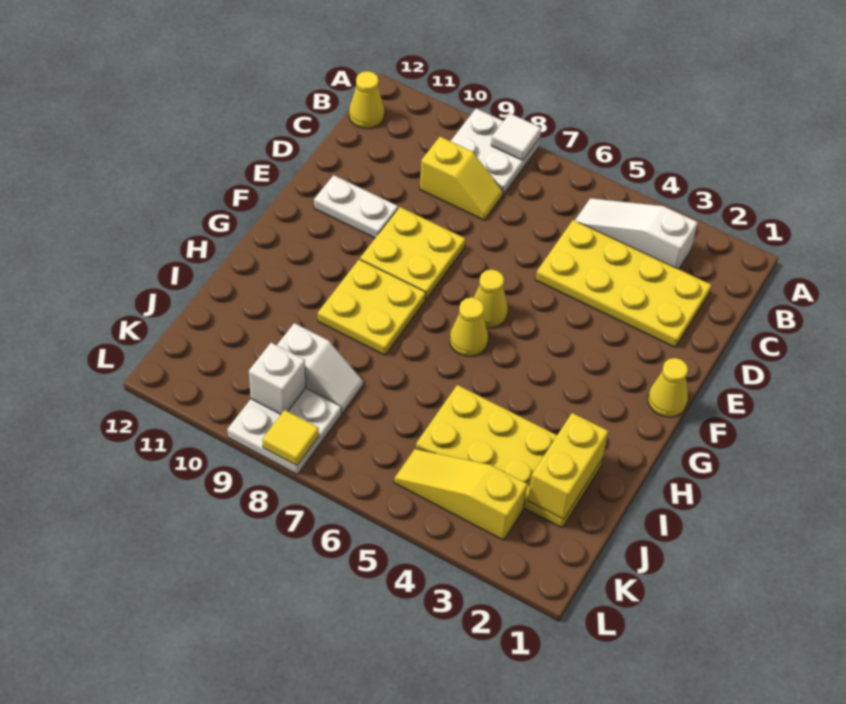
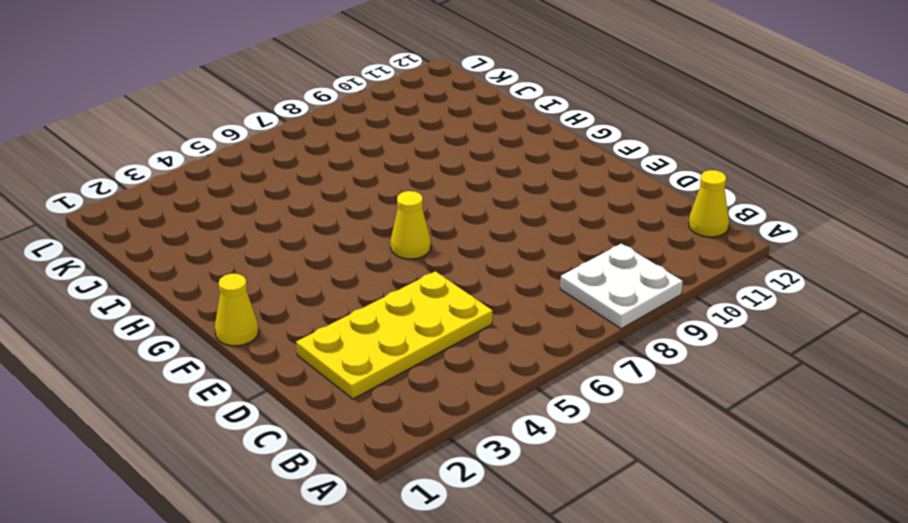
none -> white 1x3 slope [575,198,698,269]
none -> yellow 1x2 slope [420,137,503,220]
none -> yellow 2x2 plate [360,207,465,300]

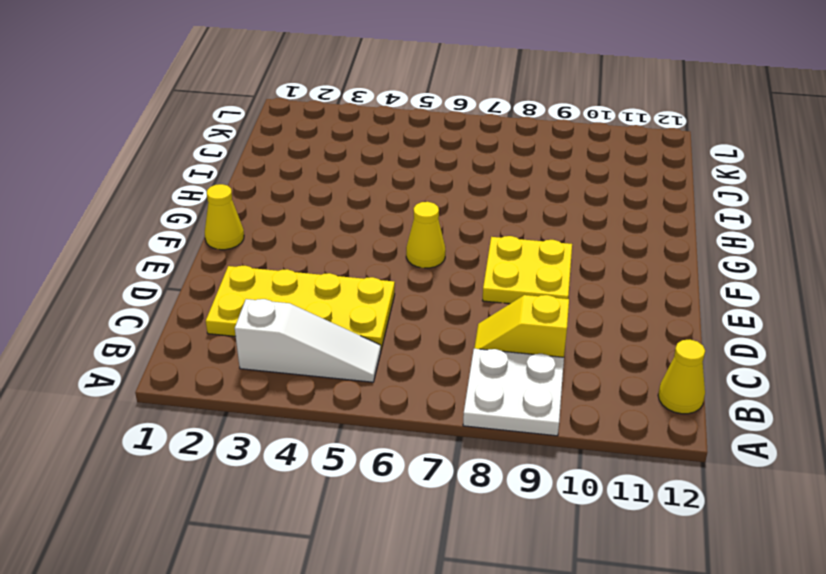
none -> white 1x2 plate [314,175,398,238]
none -> yellow 1x1 cone [450,297,488,356]
none -> yellow 2x2 plate [318,259,426,355]

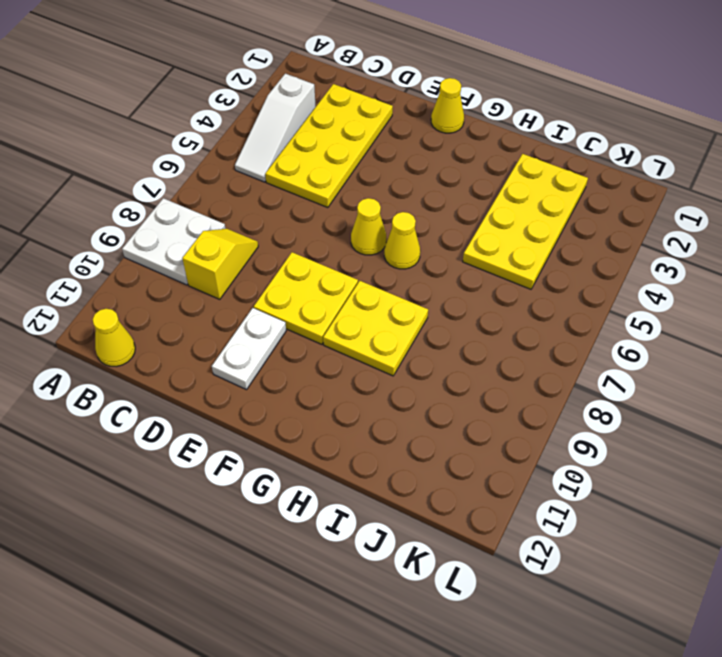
none -> white 1x2 slope [277,323,363,413]
none -> yellow 1x3 slope [394,449,527,540]
none -> white 2x2 plate [227,388,341,474]

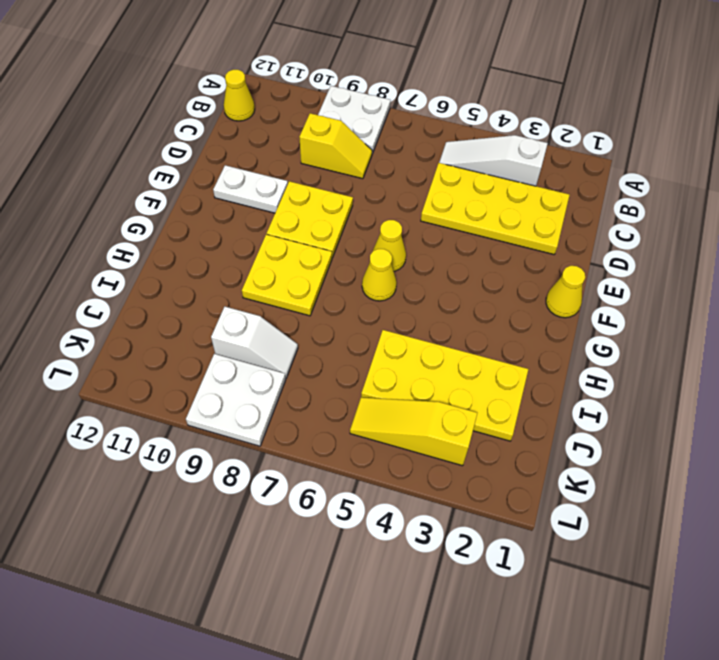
none -> white 1x1 tile [491,113,541,160]
none -> yellow 1x2 brick [528,413,608,519]
none -> white 1x1 brick [249,343,306,414]

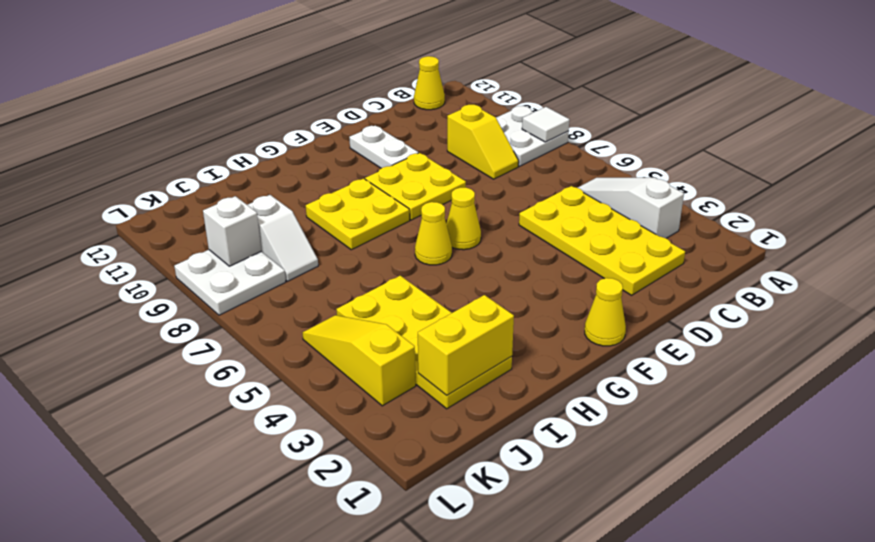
none -> yellow 1x1 tile [262,410,319,466]

